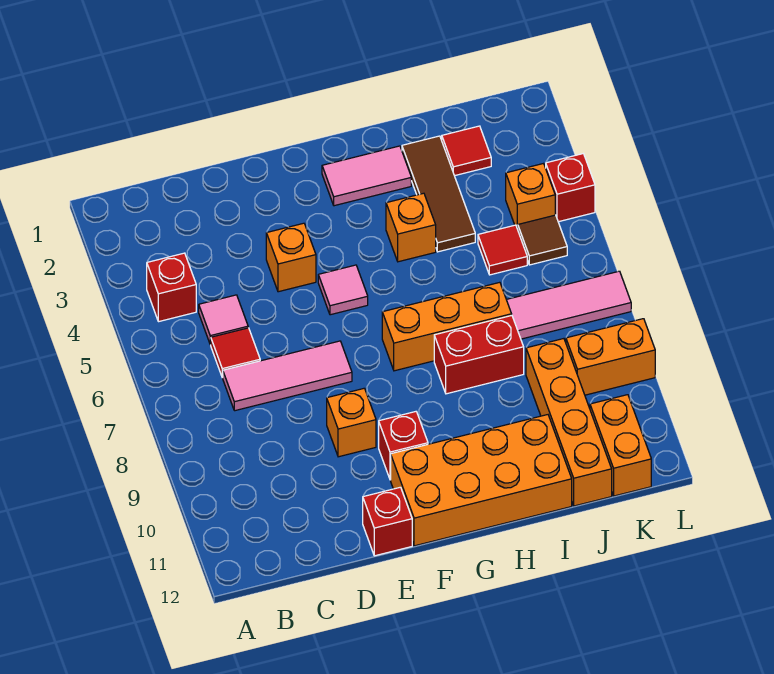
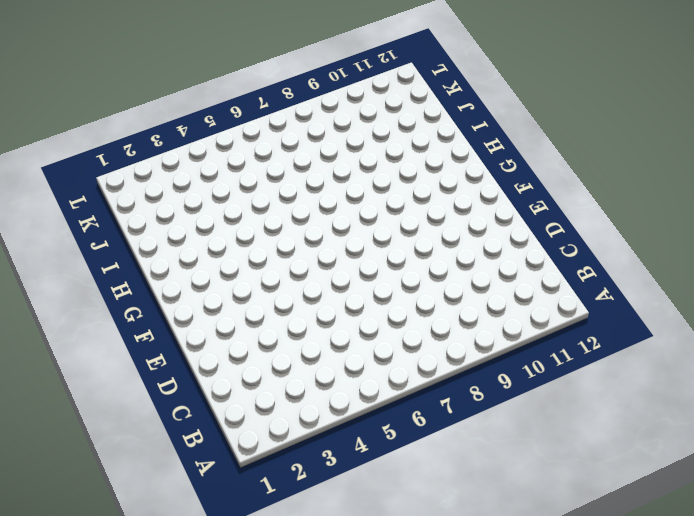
none -> red 1x1 brick [147,253,196,322]
none -> pink 1x1 tile [199,295,248,344]
none -> red 1x1 tile [210,328,260,377]

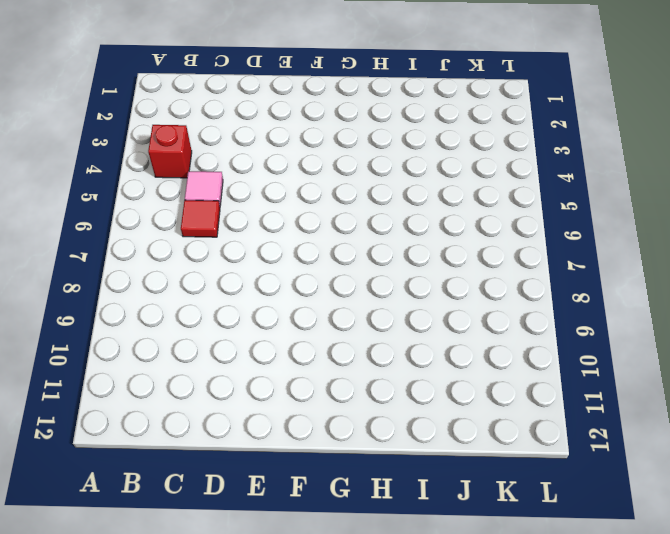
none -> pink 1x3 tile [222,341,352,411]
none -> orange 1x1 brick [266,223,316,292]
none -> orange 1x1 brick [327,388,376,457]

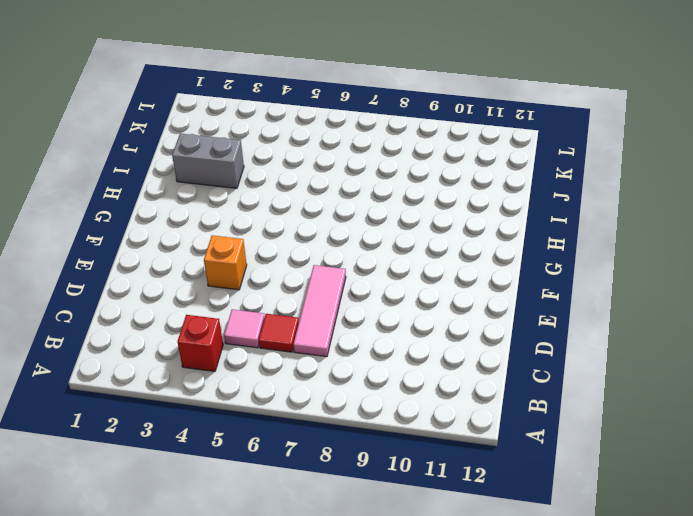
grey 1x2 brick [172,134,244,188] -> brown 1x3 tile [402,136,475,252]
none -> orange 1x1 brick [327,388,376,457]
none -> red 1x1 brick [363,487,412,556]
none -> pink 1x1 tile [318,265,368,315]

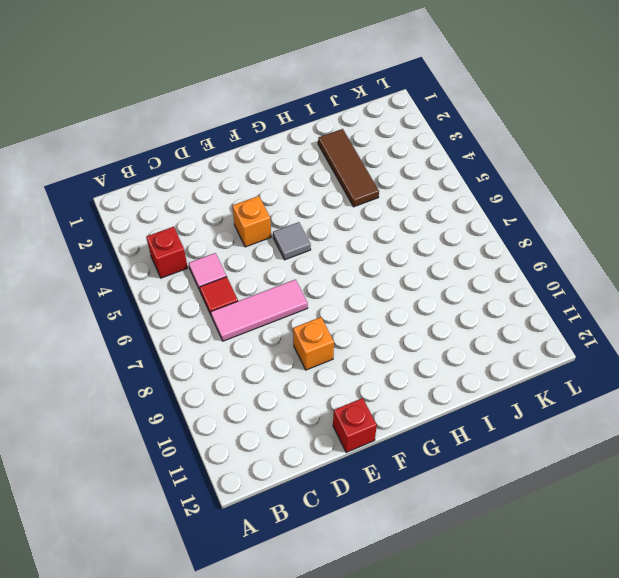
grey 1x1 tile [273,222,311,260] -> pink 1x1 tile [318,265,368,315]
none -> red 1x1 brick [379,412,428,480]
none -> orange 2x4 brick [391,415,572,546]
none -> pink 1x2 tile [322,146,411,206]

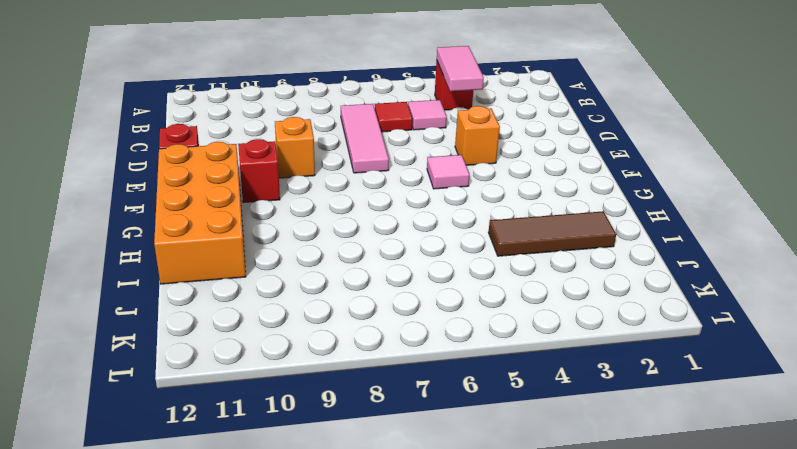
pink 1x2 tile [437,46,484,91] -> pink 1x2 tile moved to [322,146,411,206]
none -> orange 1x3 brick [382,282,512,371]
none -> orange 1x1 brick [386,193,436,262]
none -> red 1x2 brick [434,316,524,394]

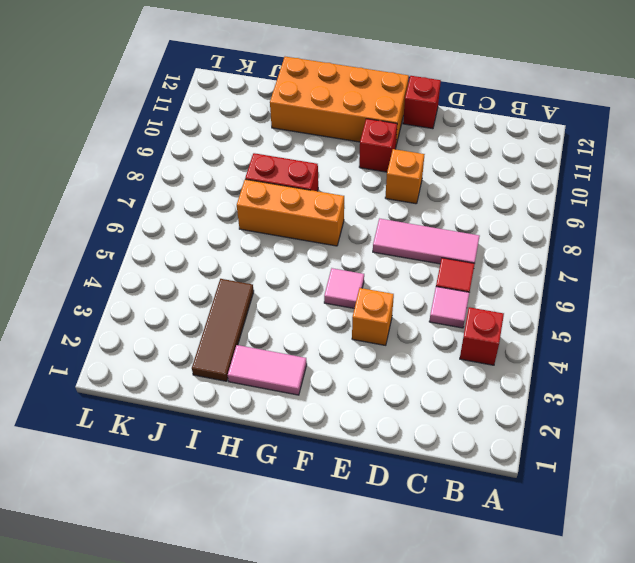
none -> orange 1x1 brick [386,193,436,262]
none -> red 1x1 tile [442,126,491,176]
none -> red 1x1 tile [478,225,527,275]

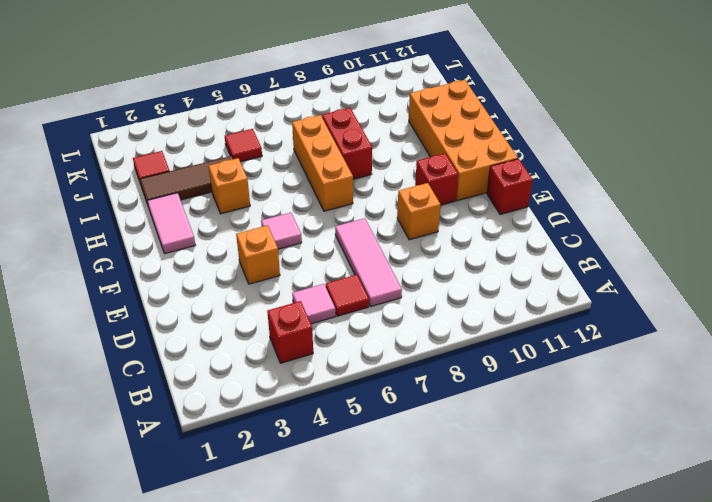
none -> pink 1x3 tile [506,271,631,339]
none -> orange 1x4 brick [526,339,612,506]
none -> orange 1x1 brick [506,164,555,229]

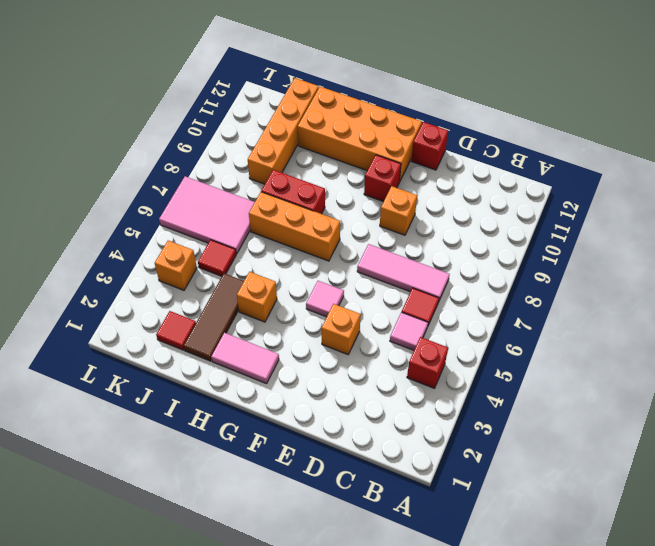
pink 2x3 tile [159,176,255,254] -> pink 1x3 tile [506,271,631,339]
none -> brown 1x1 tile [518,215,567,265]
none -> orange 1x2 brick [566,319,655,395]
none -> orange 1x2 brick [590,395,651,496]

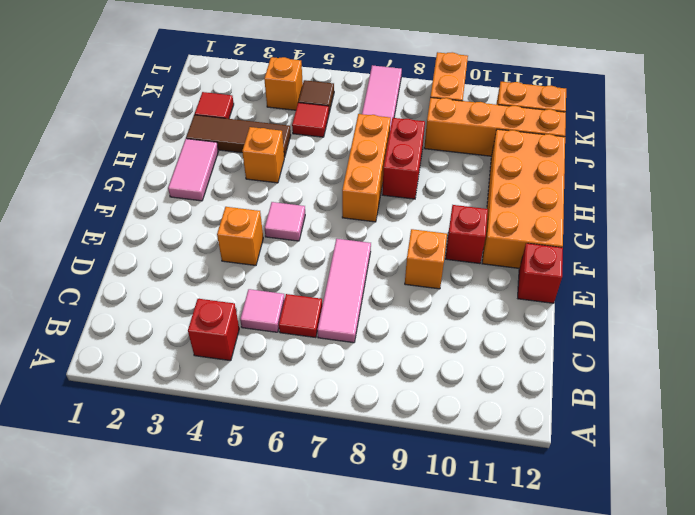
none -> red 1x1 brick [546,154,595,222]

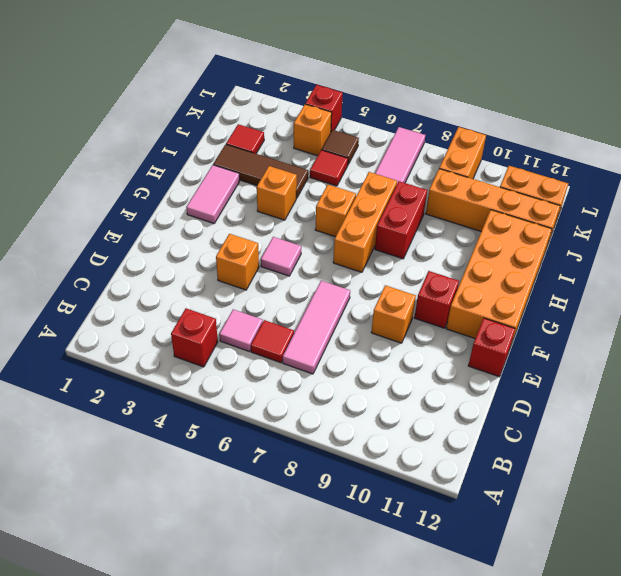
orange 1x1 brick [315,185,356,237] -> none

